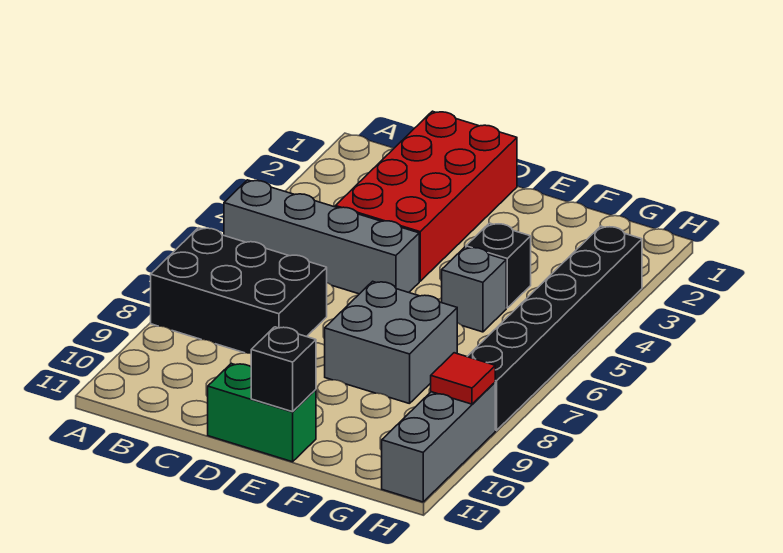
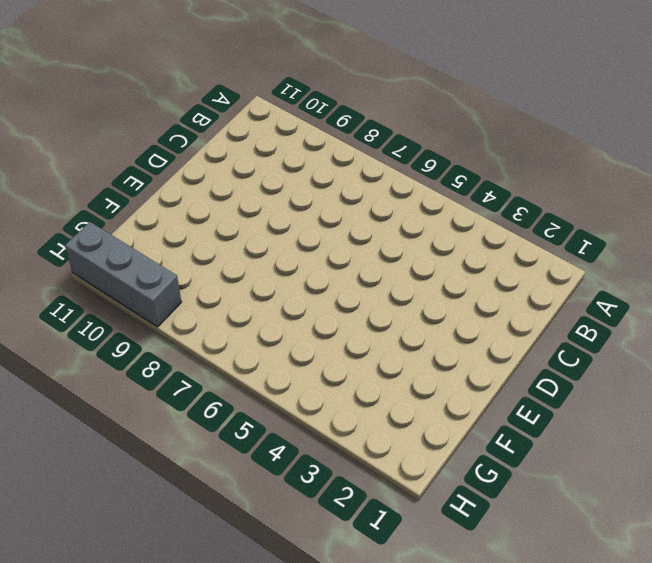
none -> grey 1x4 brick [224,180,419,294]
none -> black 2x3 brick [151,228,327,353]

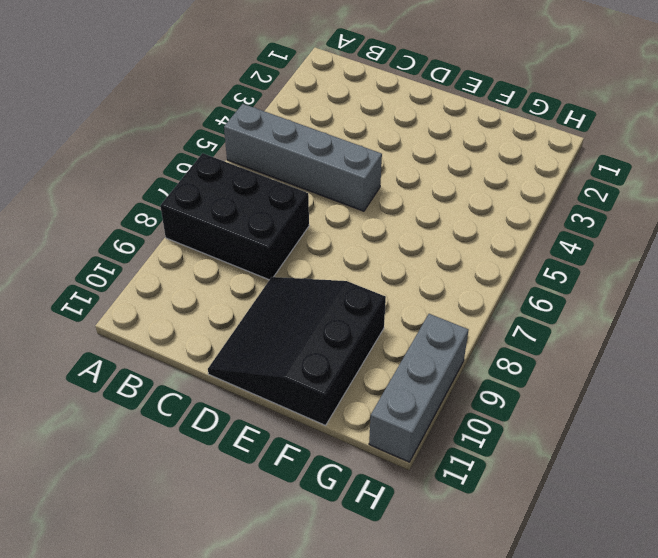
black 3x3 slope [208,277,386,425] -> green 1x2 brick [208,364,316,462]
none -> red 2x4 brick [335,111,517,281]
none -> grey 2x2 brick [325,281,457,404]

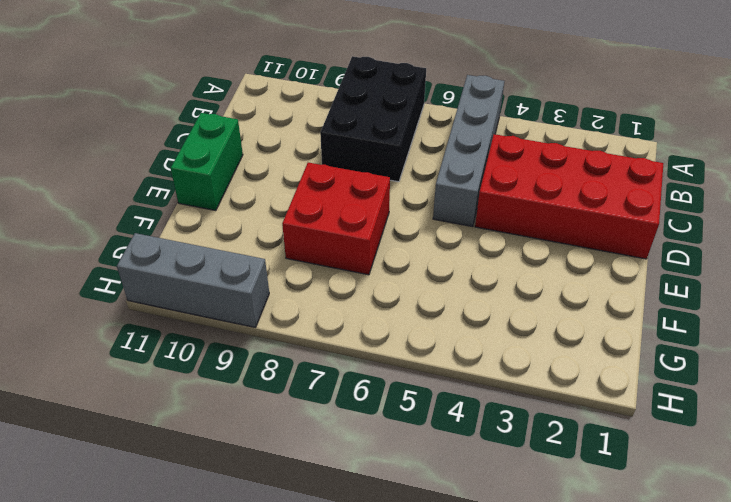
red 2x2 brick [282,162,390,275] -> grey 2x2 brick [325,281,457,404]
none -> black 1x1 brick [466,223,531,308]
none -> grey 1x1 brick [442,247,506,332]

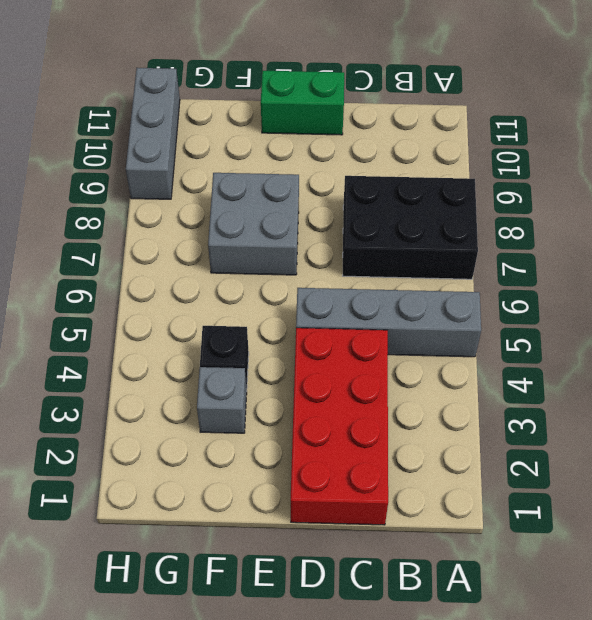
grey 1x1 brick [197,367,247,433] -> grey 1x1 brick moved to [442,247,506,332]
none -> black 1x6 brick [467,226,642,430]
none -> black 1x1 brick [251,327,316,412]

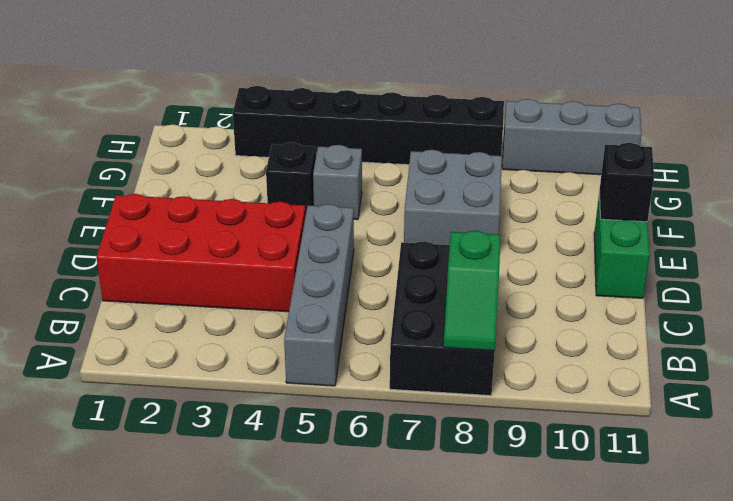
green 1x2 slope [444,231,501,351] -> none
none -> red 1x1 tile [431,353,495,404]

